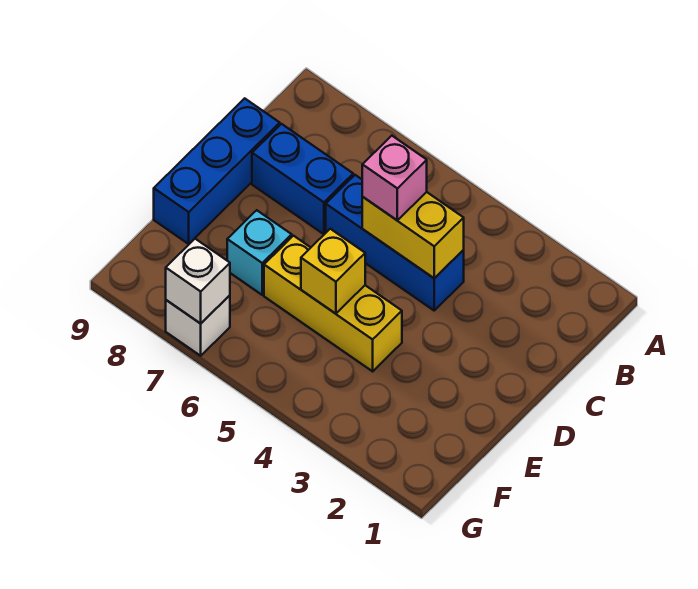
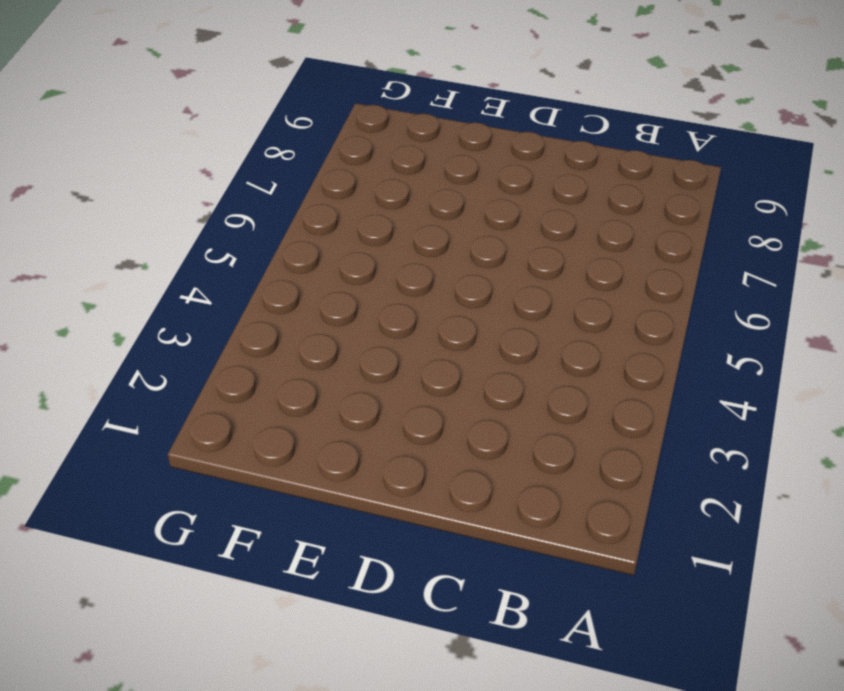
none -> blue 1x3 brick [326,175,464,310]
none -> blue 1x2 brick [252,124,353,234]

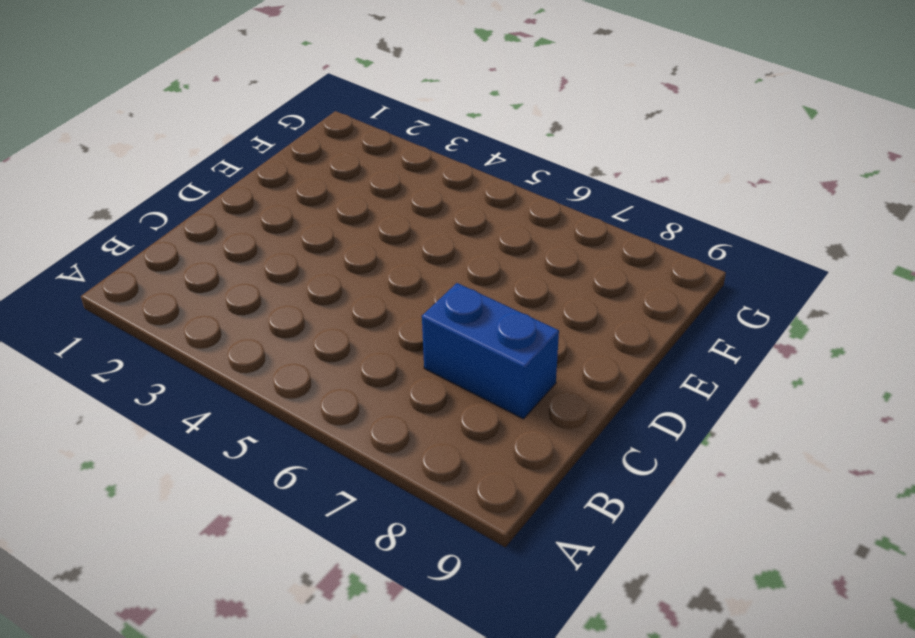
none -> blue 1x3 brick [326,175,464,310]
none -> blue 1x3 brick [154,98,280,244]

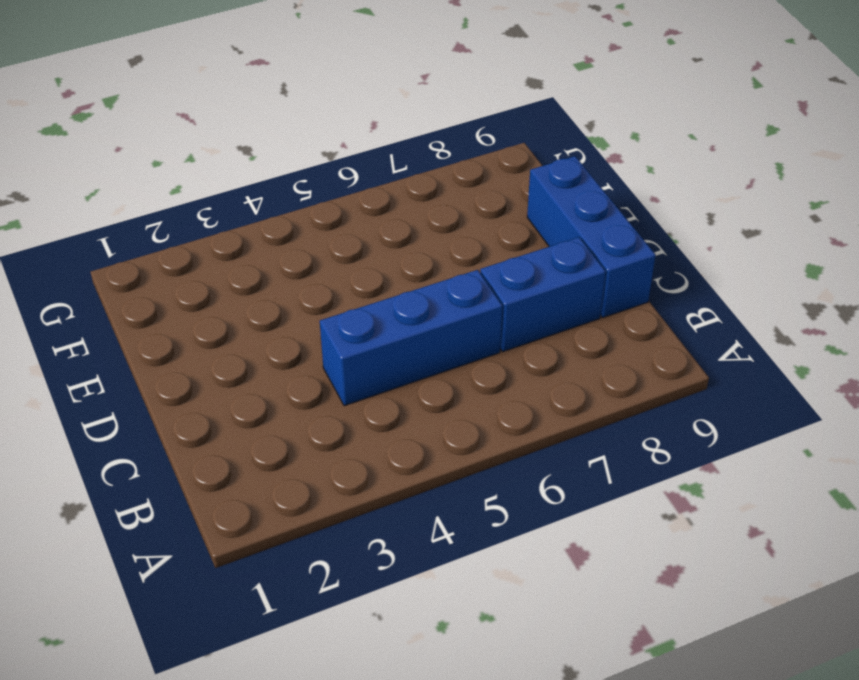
none -> yellow 1x3 brick [264,236,402,371]
none -> cyan 1x1 brick [227,210,292,295]

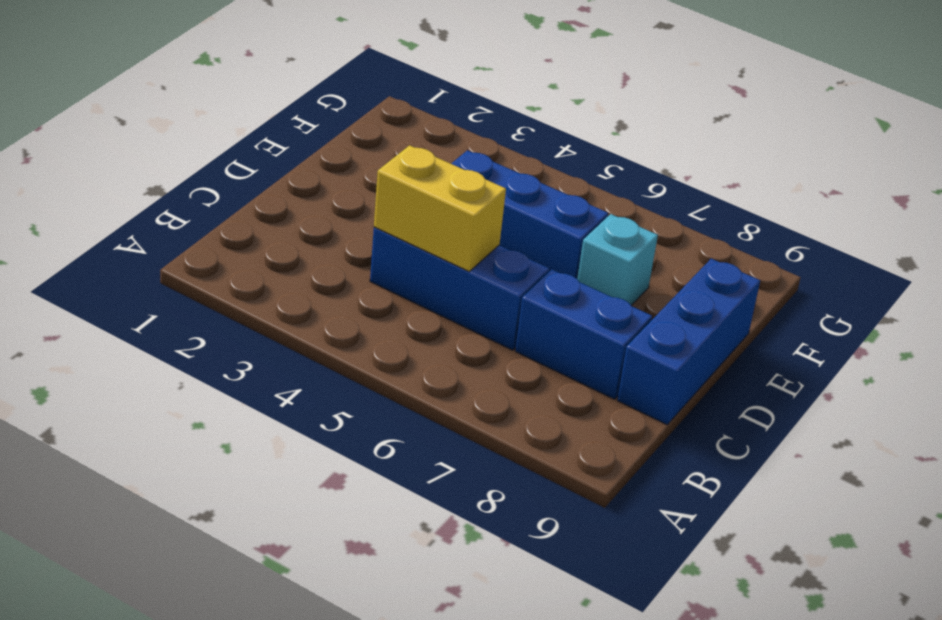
blue 1x3 brick [451,150,608,279] -> yellow 1x3 brick [264,236,402,371]
none -> white 1x1 brick [166,295,230,356]
none -> yellow 1x1 brick [301,229,365,314]

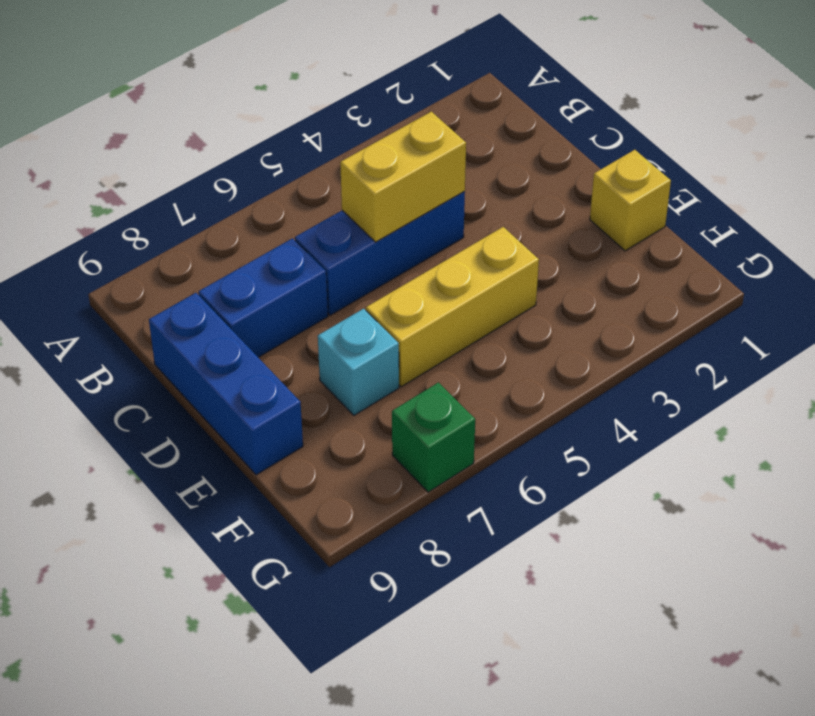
yellow 1x1 brick [590,150,671,251] -> yellow 1x1 brick moved to [301,229,365,314]
green 1x1 brick [392,383,475,492] -> white 1x1 brick [166,295,230,356]
none -> white 1x1 brick [166,239,230,324]
none -> pink 1x1 brick [362,136,427,220]

